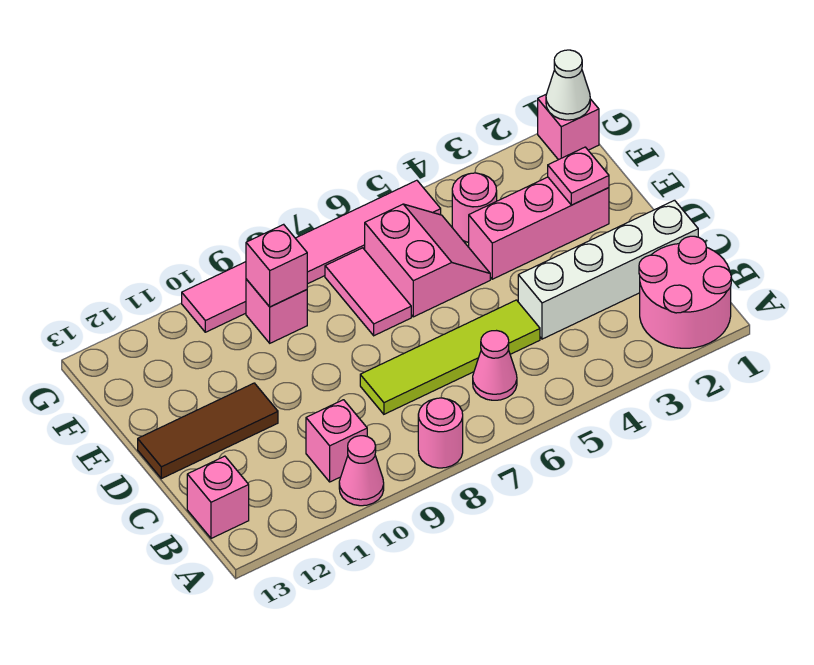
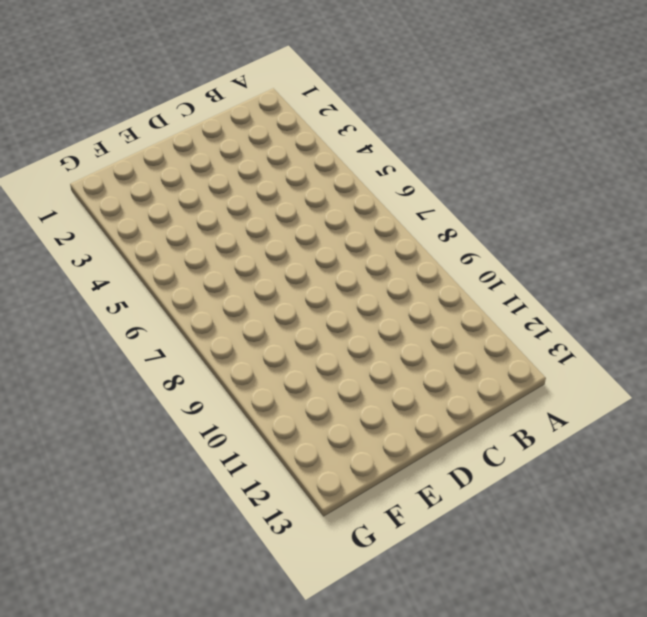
none -> pink 2x2 round brick [639,236,731,348]
none -> pink 1x1 round brick [418,398,463,468]
none -> pink 1x1 cone [339,436,384,506]

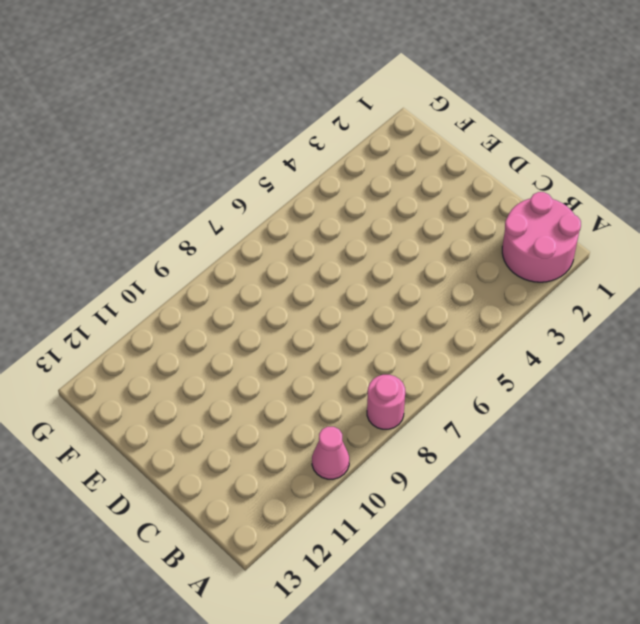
none -> pink 1x1 cone [473,331,517,400]
none -> pink 1x1 brick [306,400,367,482]
none -> pink 1x1 brick [187,456,249,538]

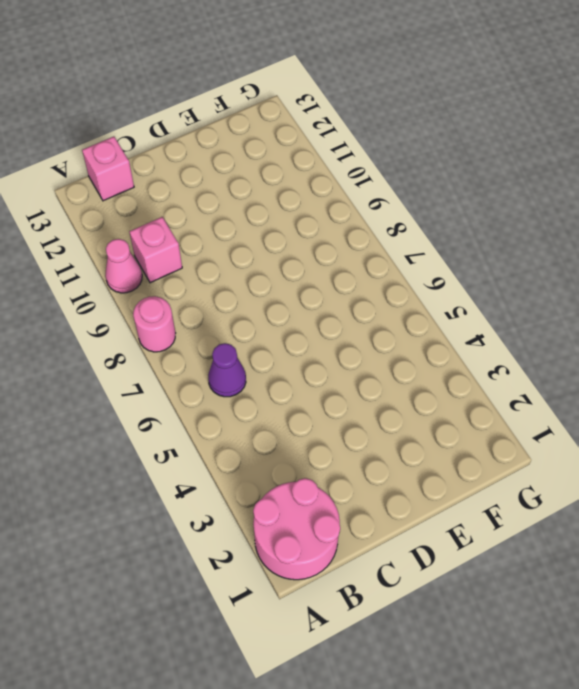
purple 1x1 cone [208,343,246,397] -> pink 1x1 cone [473,331,517,400]
none -> white 1x4 brick [518,200,698,339]
none -> lime 1x4 tile [360,300,540,414]
none -> brown 1x3 tile [138,383,278,479]

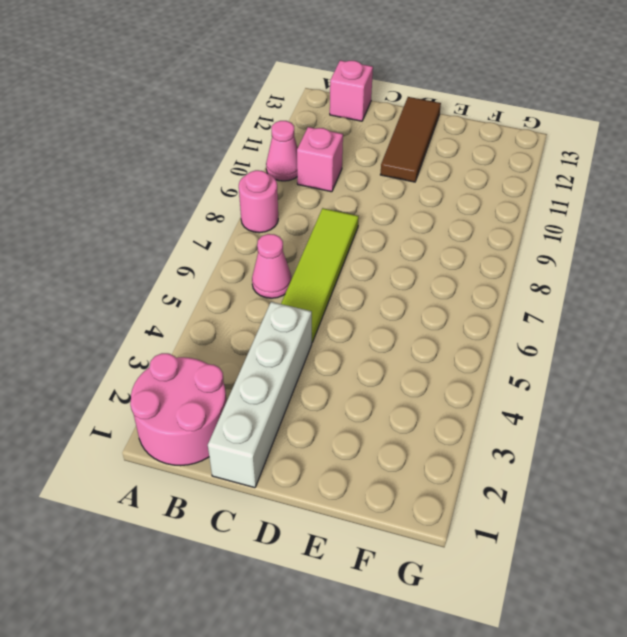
none -> pink 1x3 brick [469,177,609,279]
none -> pink 2x2 slope [365,204,490,317]
none -> pink 1x2 tile [325,248,411,336]

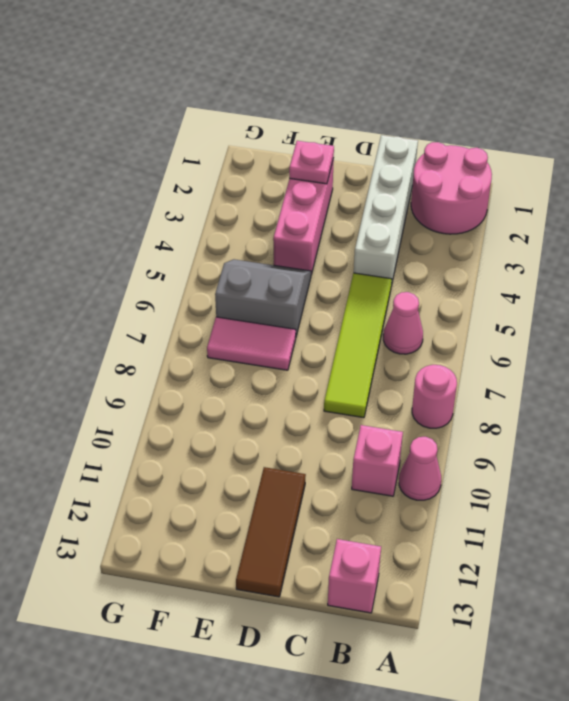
grey 2x2 slope [215,259,311,336] -> pink 2x2 slope [365,204,490,317]
none -> pink 1x1 round brick [452,173,497,242]
none -> pink 1x1 brick [246,279,307,343]
none -> pink 1x1 brick [538,95,599,160]

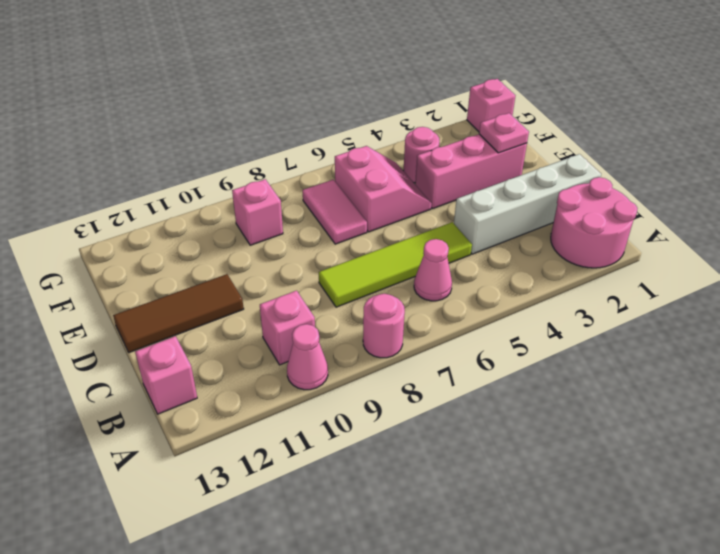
none -> pink 1x6 tile [182,180,441,332]
none -> pink 1x1 brick [246,224,307,307]
none -> white 1x1 cone [546,50,590,120]

